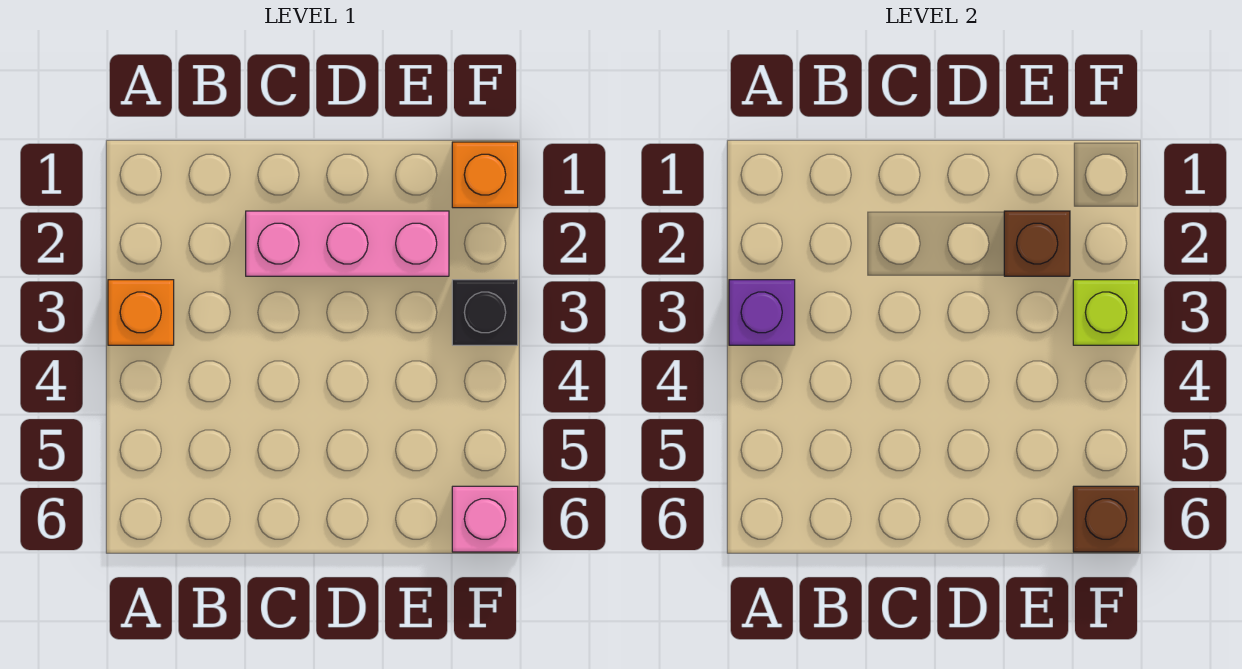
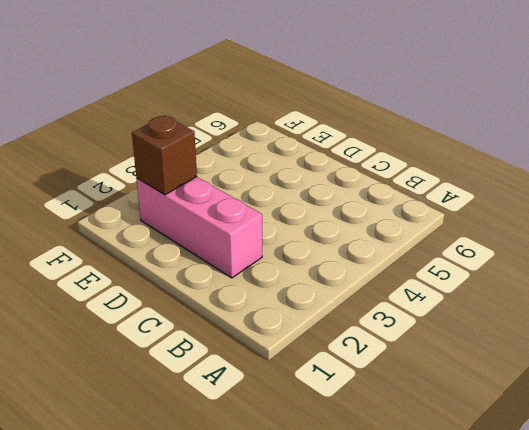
none -> orange 1x1 brick [108,280,174,345]
none -> orange 1x1 brick [452,142,518,208]

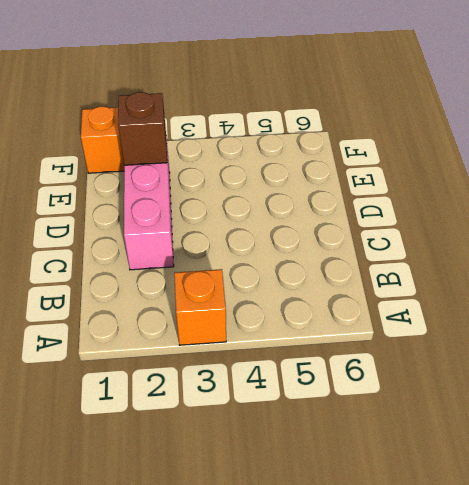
none -> black 1x1 brick [452,280,518,345]
none -> pink 1x1 brick [452,486,518,552]

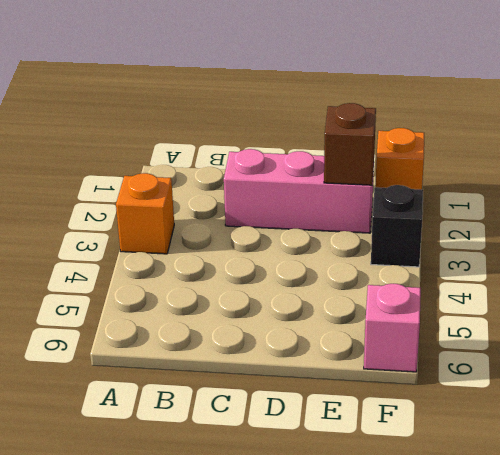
none -> purple 1x1 brick [729,280,795,345]
none -> lime 1x1 brick [1073,280,1139,345]

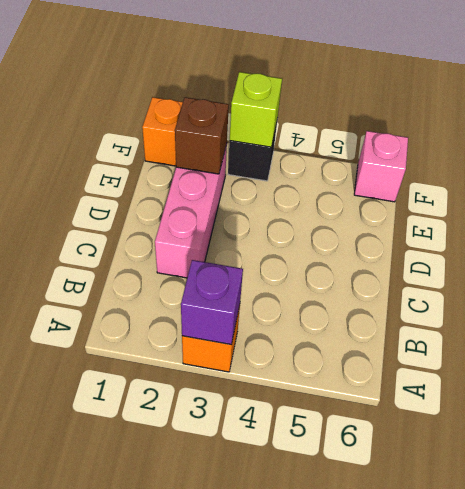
none -> brown 1x1 brick [1073,486,1139,552]

